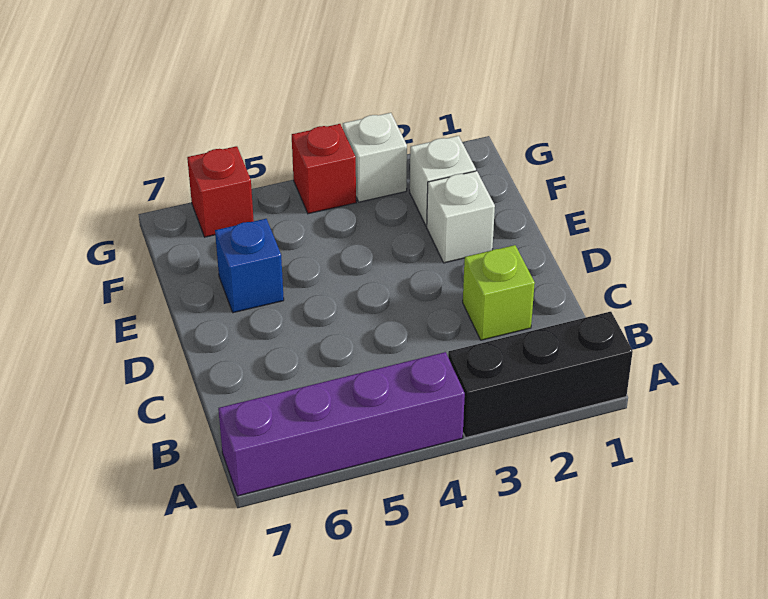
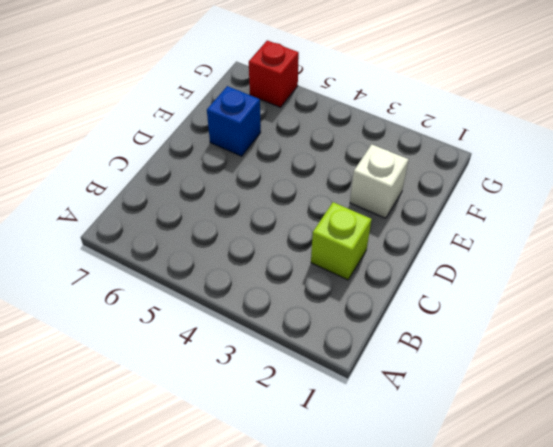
none -> black 1x3 brick [448,312,633,438]
none -> purple 1x4 brick [218,352,465,496]

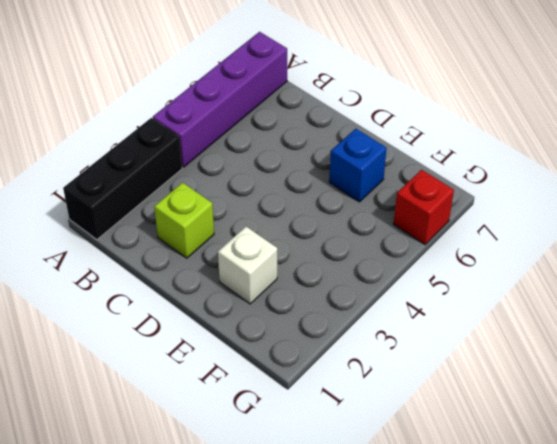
none -> white 1x1 brick [410,136,476,226]
none -> white 1x1 brick [343,113,407,202]

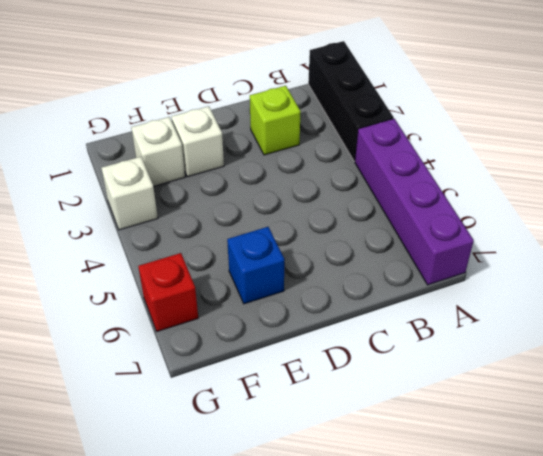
none -> red 1x1 brick [292,124,356,214]

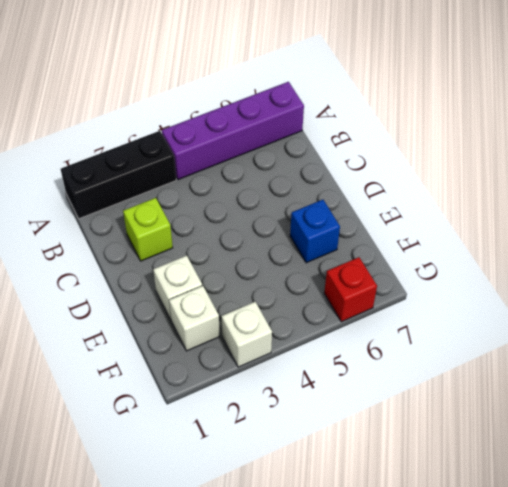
none -> red 1x1 brick [292,124,356,214]

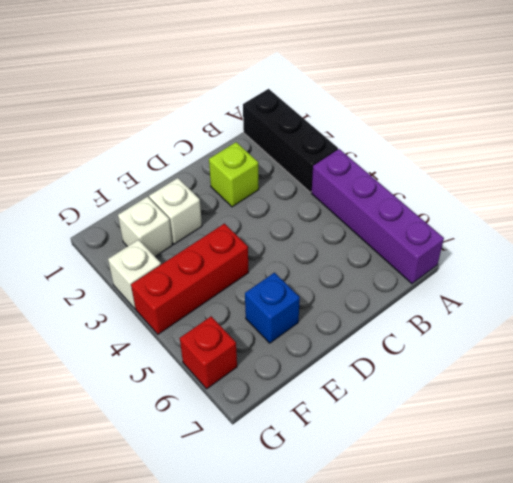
red 1x3 brick [131,224,249,334] -> red 1x1 brick [292,124,356,214]

